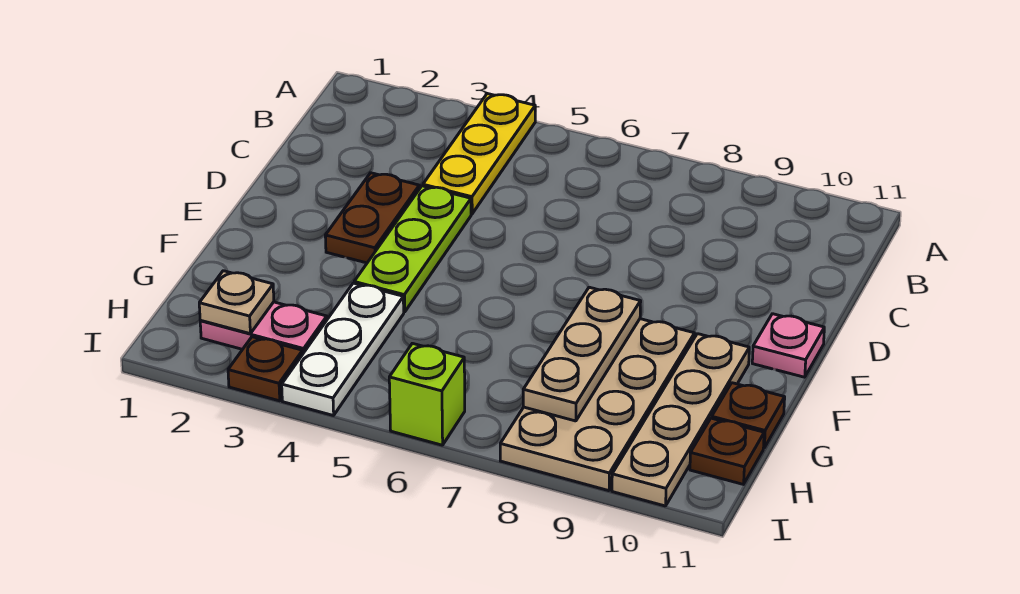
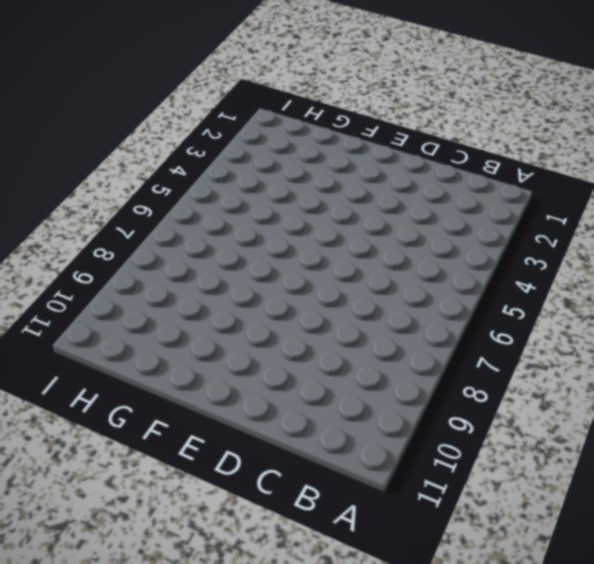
none -> yellow 1x3 plate [423,94,535,214]
none -> brown 1x2 plate [325,173,419,263]
none -> lime 1x3 plate [354,186,471,312]

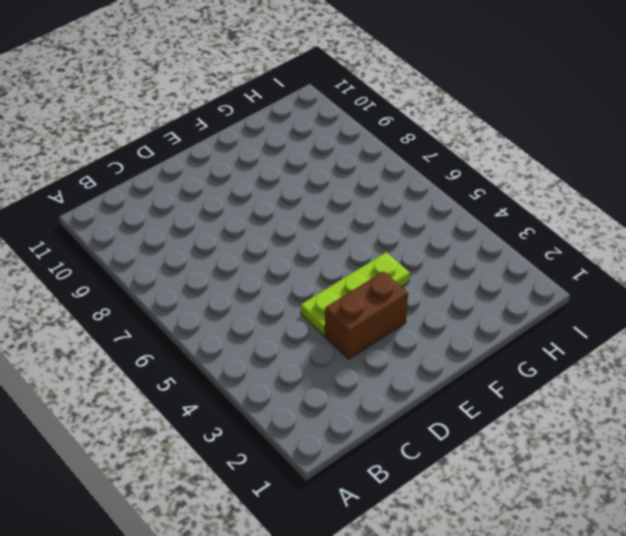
brown 1x2 brick [325,271,408,359] -> brown 1x2 plate [325,173,419,263]
none -> yellow 1x3 plate [423,94,535,214]
none -> pink 1x1 plate [752,314,824,377]
none -> tan 2x4 plate [500,319,695,491]

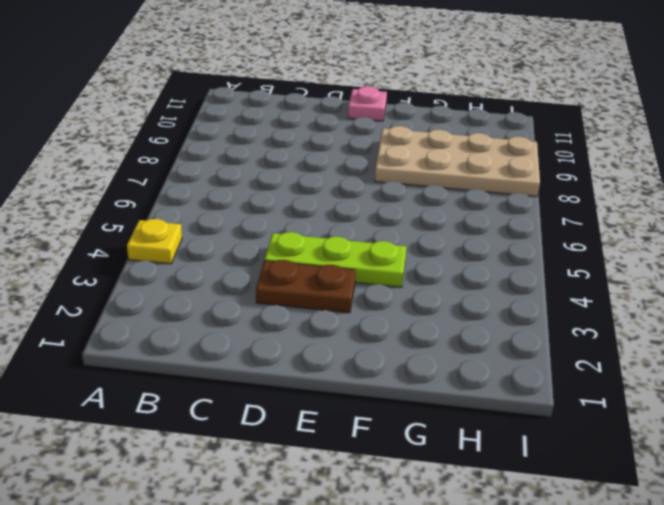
yellow 1x1 plate [127,219,182,264] -> yellow 1x3 plate [423,94,535,214]
none -> tan 1x4 plate [612,334,749,506]
none -> white 1x3 plate [282,283,404,416]
none -> brown 1x1 plate [712,383,785,448]

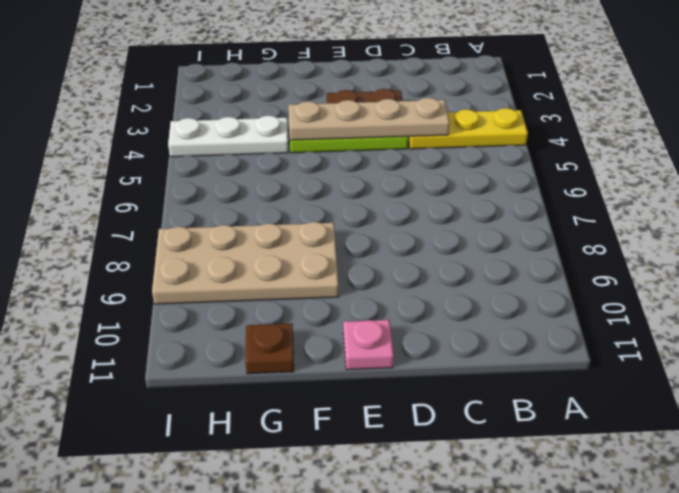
tan 1x4 plate [289,98,450,140] -> tan 1x4 plate moved to [612,334,749,506]
none -> pink 1x2 plate [200,302,327,353]
none -> brown 1x1 plate [690,418,764,484]
none -> brown 1x1 plate [228,337,303,401]

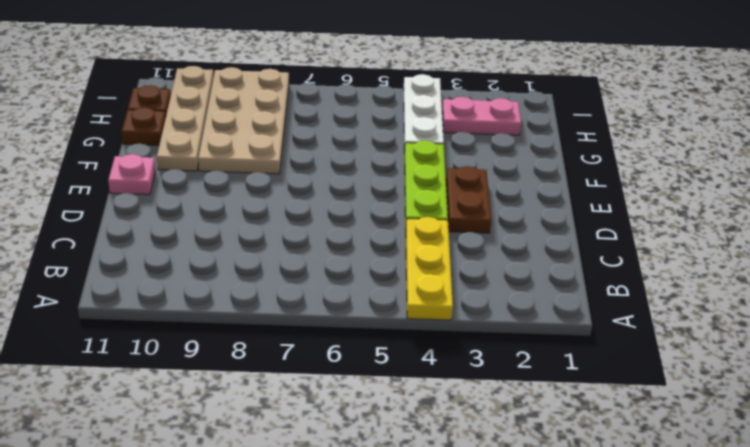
none -> brown 1x1 plate [228,337,303,401]
none -> lime 1x1 brick [389,343,465,445]
none -> tan 1x3 plate [523,287,641,421]

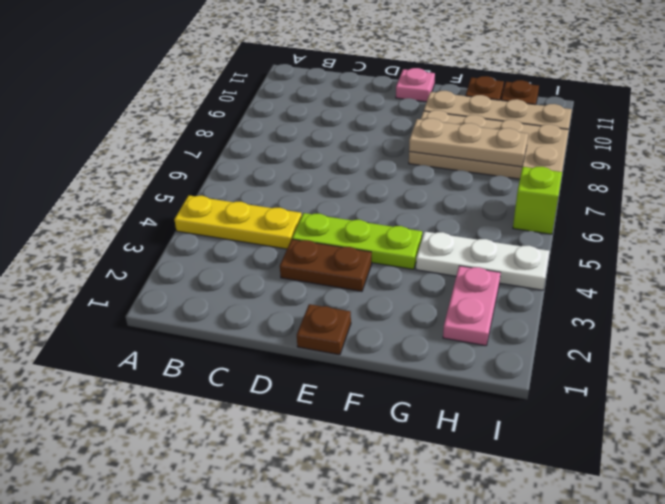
brown 1x1 plate [297,304,351,355] -> brown 1x1 plate moved to [228,337,303,401]
none -> tan 1x1 plate [199,271,274,334]

